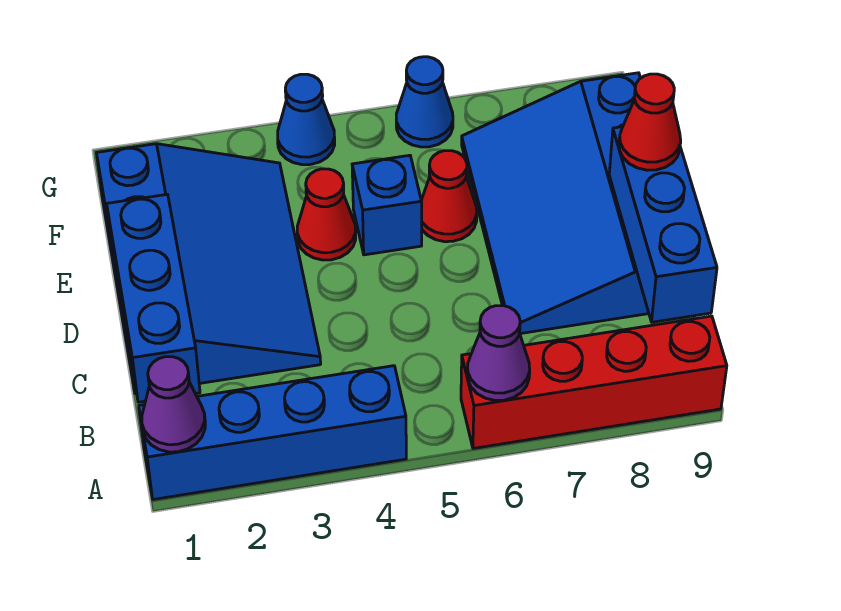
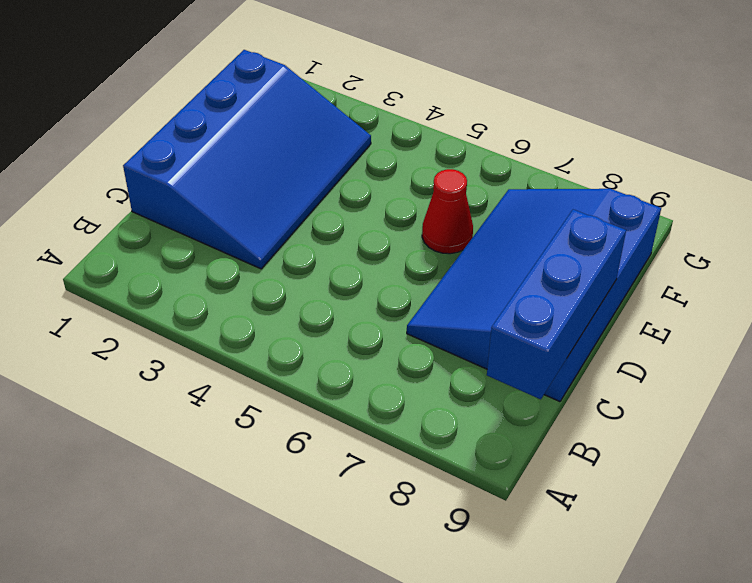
none -> blue 1x4 brick [139,366,406,499]
none -> red 1x4 brick [461,316,727,448]
none -> red 1x1 cone [297,169,356,260]

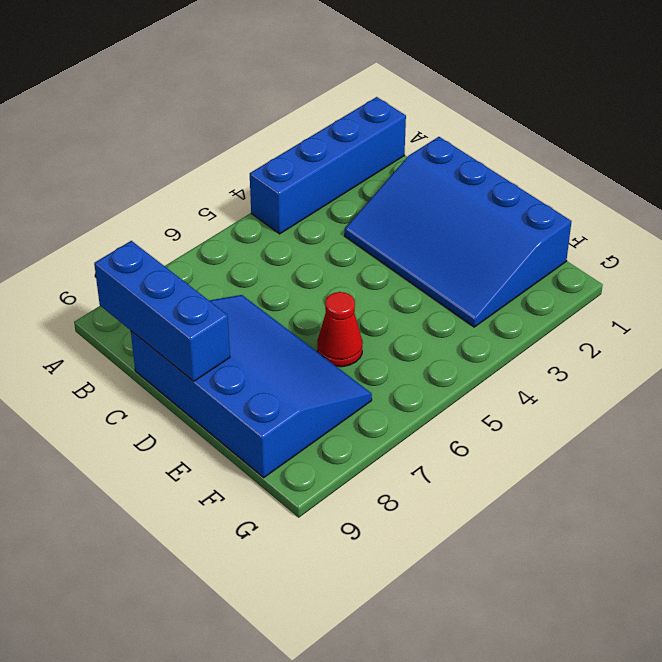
none -> red 1x4 brick [461,316,727,448]
none -> red 1x1 cone [297,169,356,260]
none -> blue 1x1 brick [352,155,422,255]

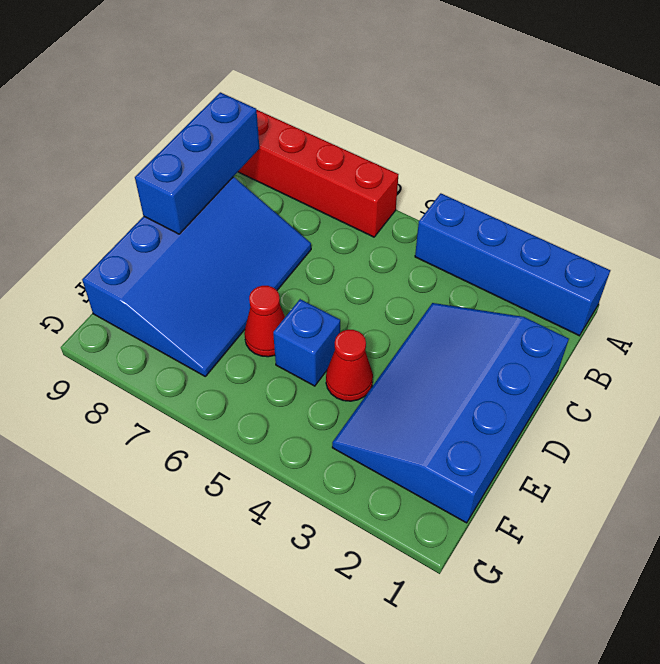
none -> blue 1x1 cone [278,74,335,165]
none -> blue 1x1 cone [396,57,453,147]
none -> purple 1x1 cone [142,357,205,452]

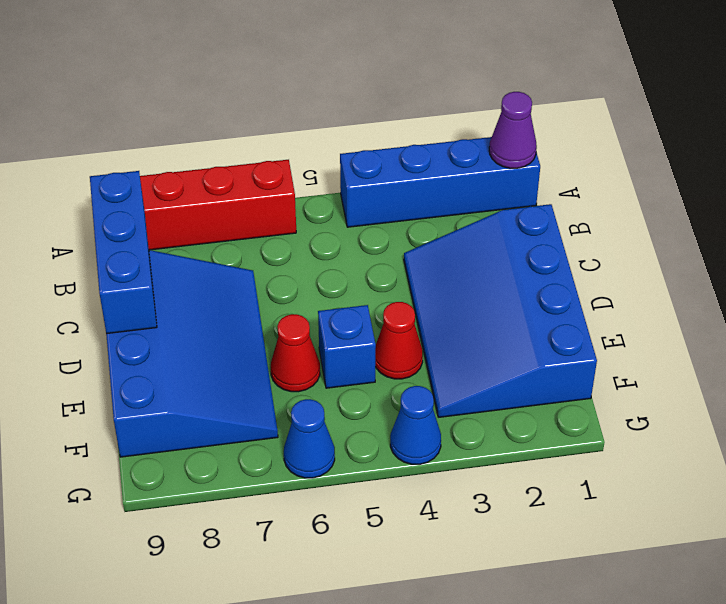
none -> purple 1x1 cone [467,306,530,401]
none -> blue 1x3 brick [107,194,200,402]
none -> red 1x1 cone [619,74,681,170]

